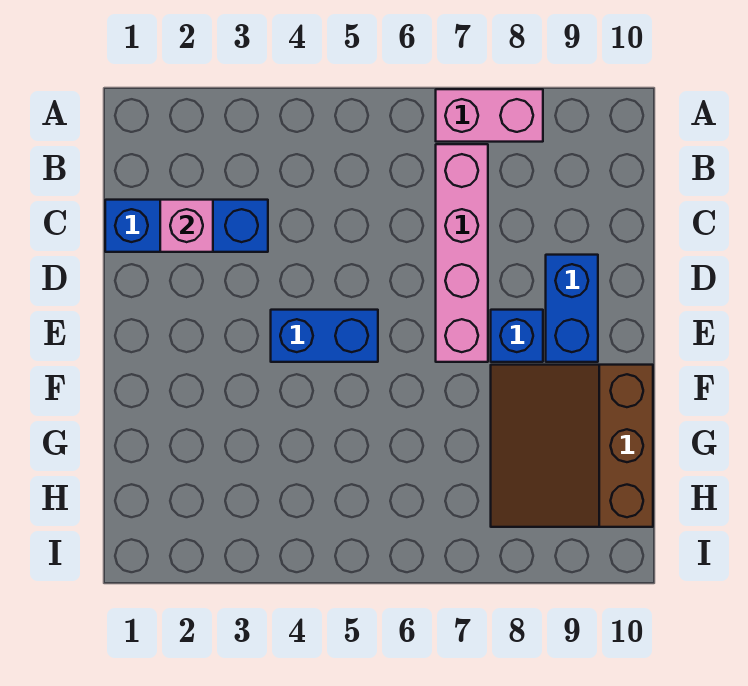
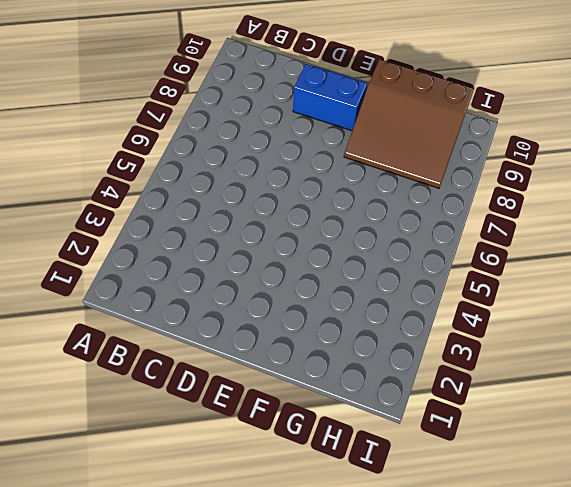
none -> pink 1x2 brick [436,89,543,142]
none -> pink 1x4 brick [436,144,488,362]

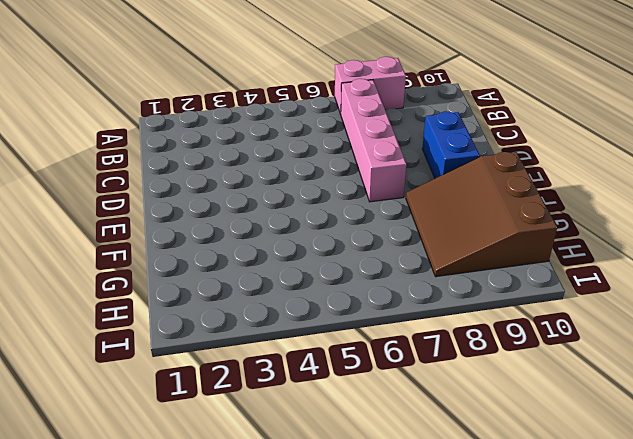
none -> blue 1x3 brick [105,200,268,252]
none -> blue 1x2 brick [271,310,378,362]

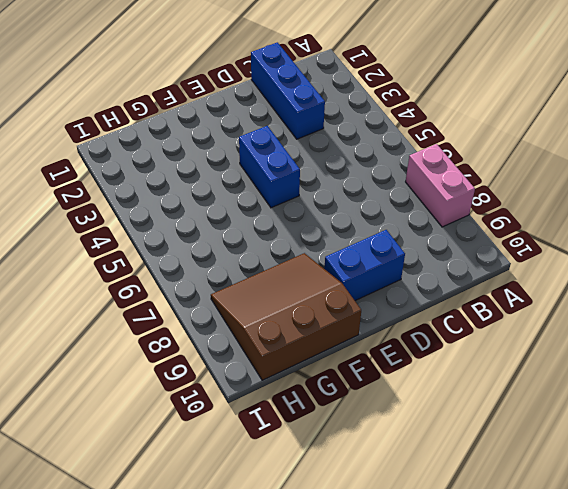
none -> pink 1x4 brick [436,144,488,362]
none -> blue 1x1 brick [491,310,543,362]

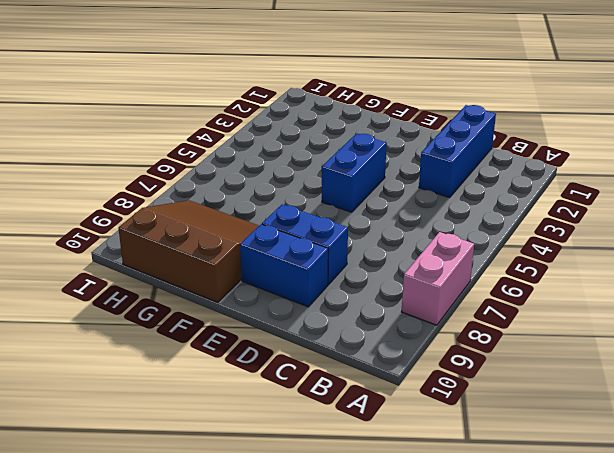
blue 1x2 brick [262,204,348,284] -> blue 1x1 brick [491,310,543,362]
none -> pink 1x4 brick [436,144,488,362]
none -> pink 1x1 brick [160,200,213,252]

